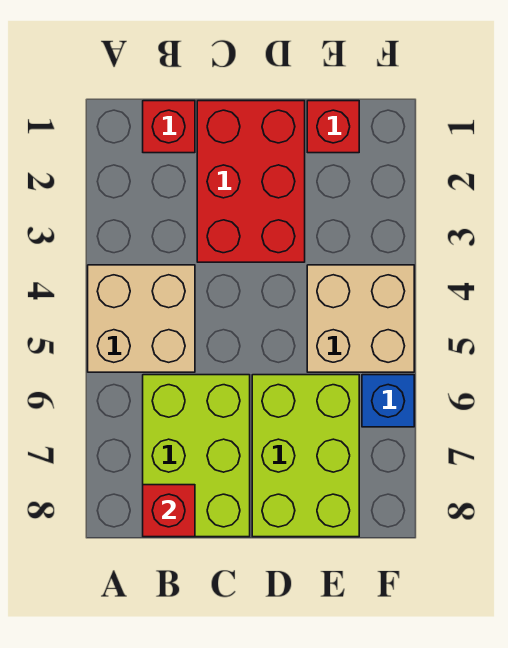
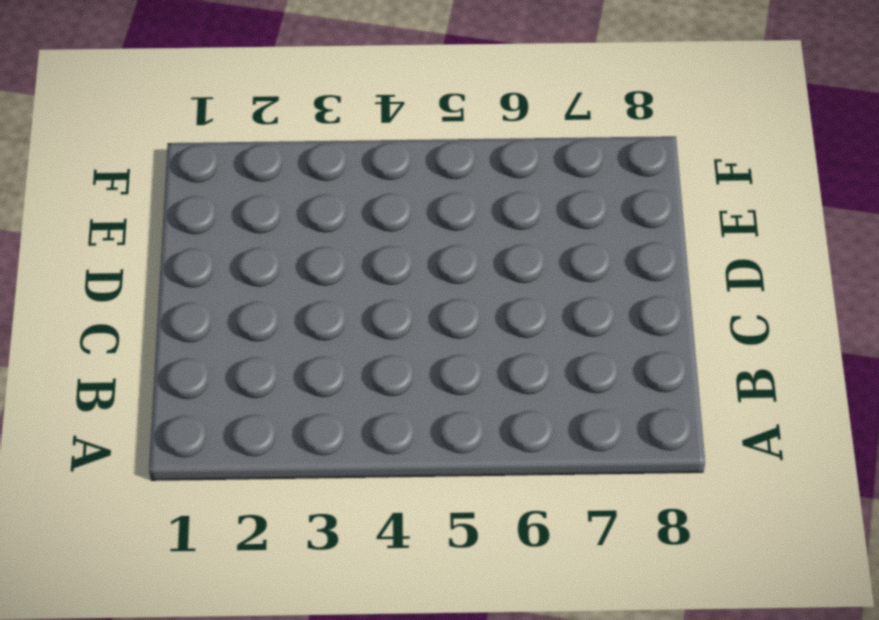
none -> tan 2x2 brick [88,265,195,372]
none -> red 1x1 brick [143,101,195,153]

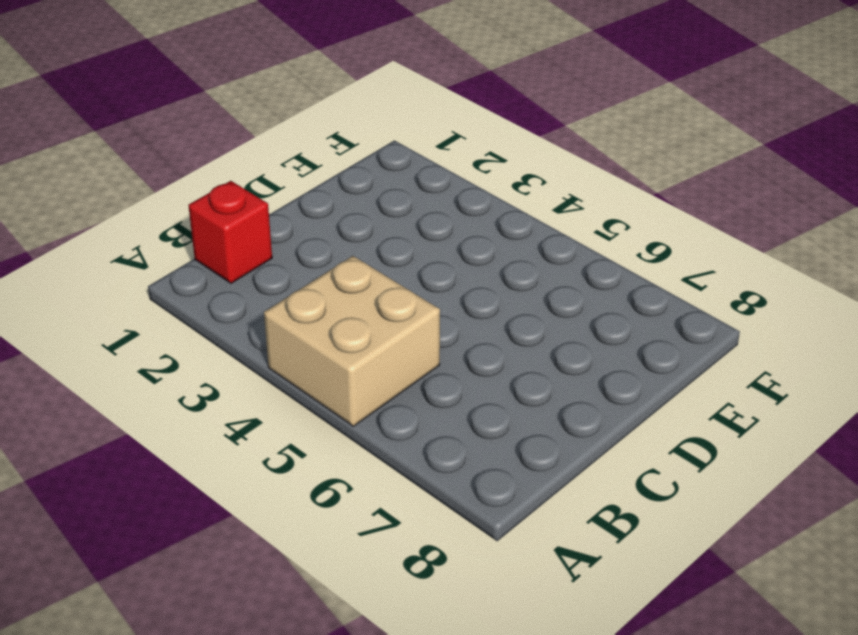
none -> lime 2x3 brick [143,375,250,537]
none -> red 2x3 brick [197,101,305,262]

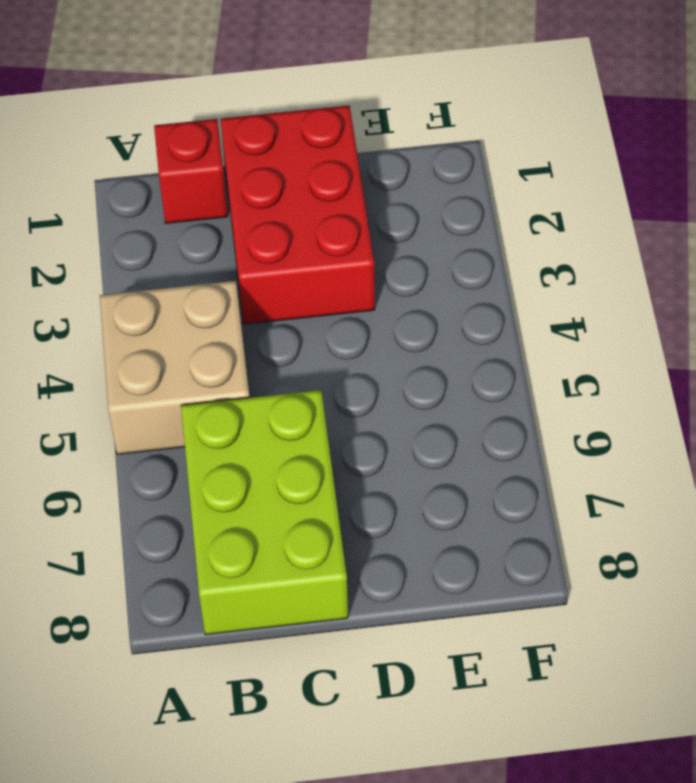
none -> lime 2x3 brick [252,375,359,537]
none -> red 1x1 brick [307,101,359,153]

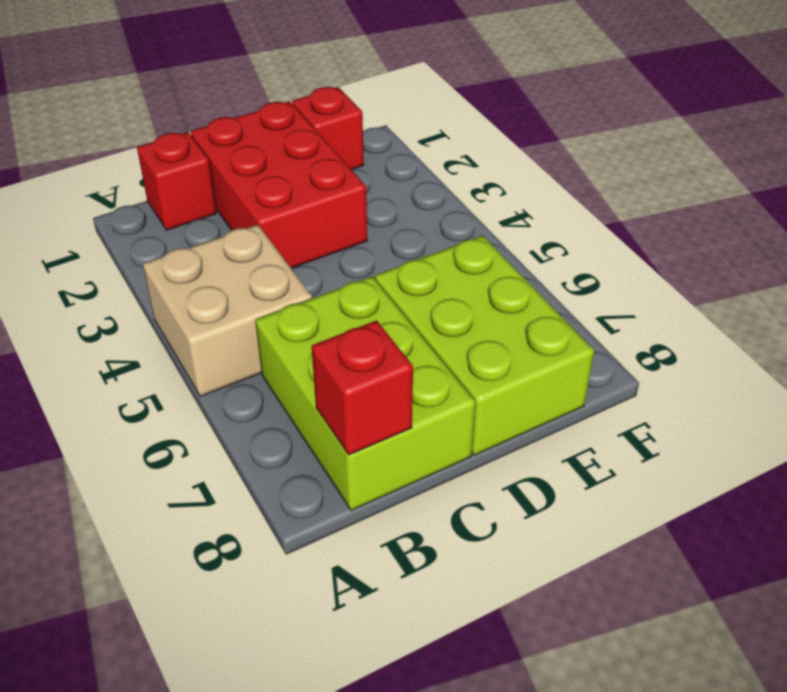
none -> tan 2x2 brick [307,265,414,372]
none -> blue 1x1 brick [362,375,414,427]

